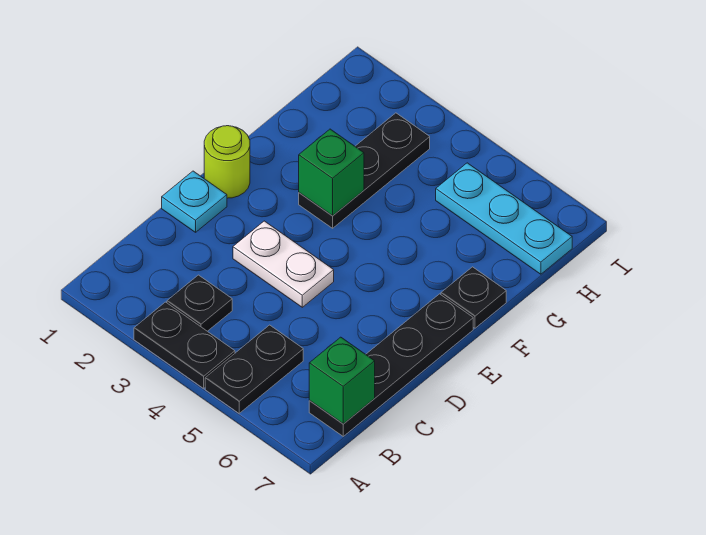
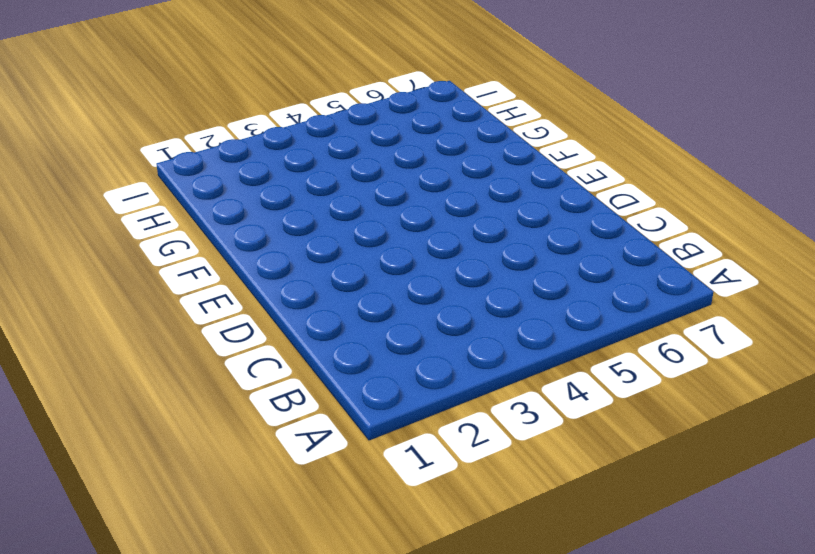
none -> black 1x2 plate [134,302,235,388]
none -> black 1x2 plate [205,325,303,413]
none -> black 1x1 plate [167,275,232,331]

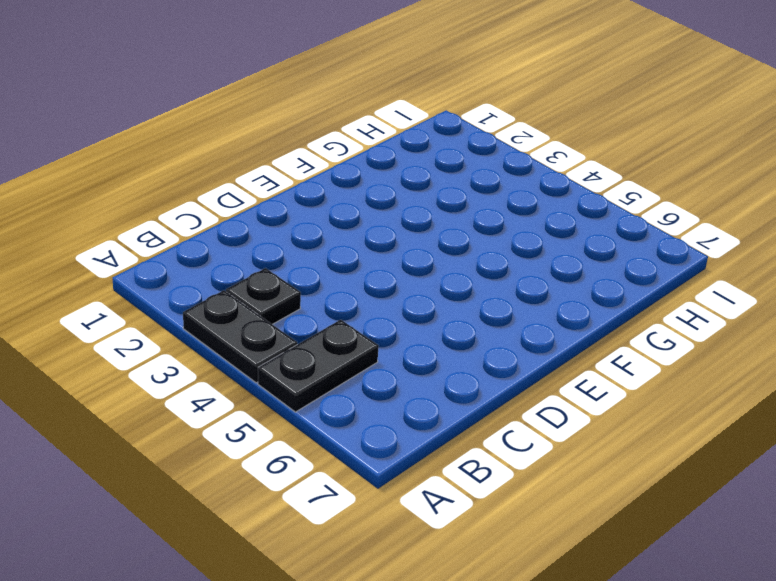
none -> black 1x4 plate [309,294,473,436]
none -> cyan 1x1 plate [162,171,227,232]
none -> white 1x2 plate [233,221,334,307]

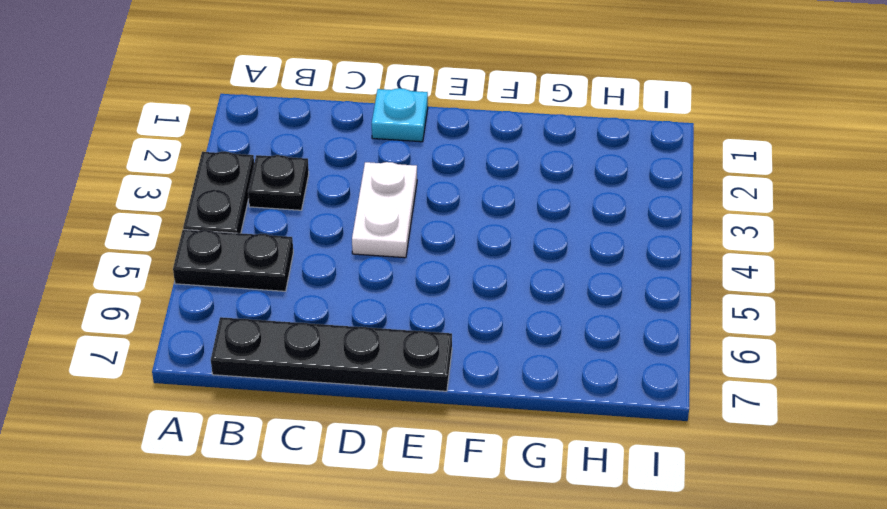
none -> lime 1x1 round brick [204,126,250,198]
none -> black 1x3 plate [299,113,430,228]
none -> black 1x1 plate [441,267,506,328]

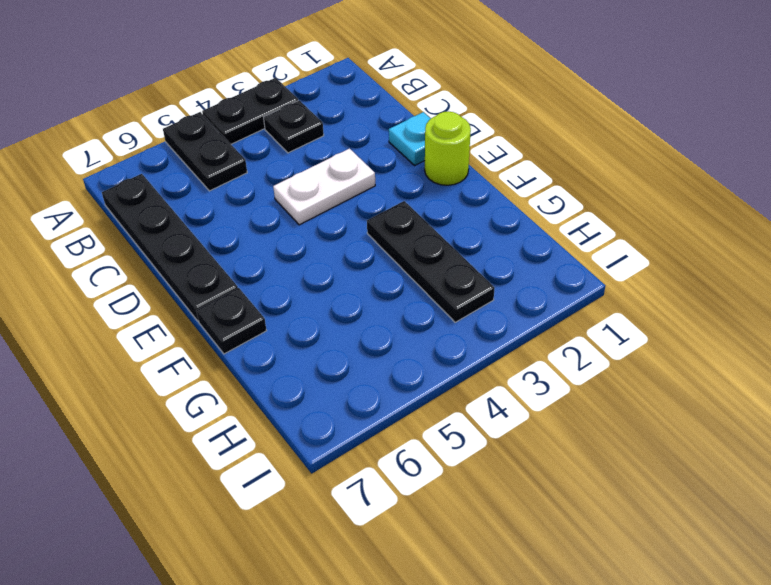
none -> cyan 1x3 plate [436,163,572,274]
none -> green 1x1 brick [309,337,375,424]
none -> green 1x1 brick [299,129,364,216]

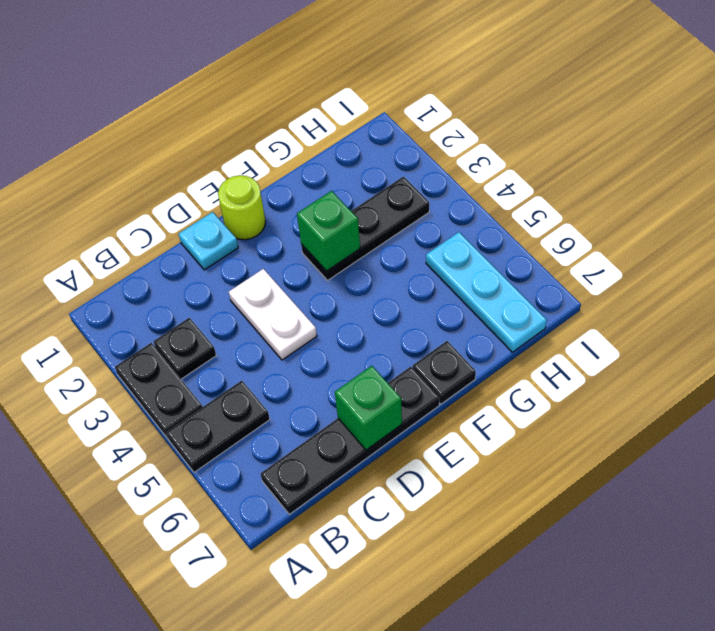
green 1x1 brick [335,366,402,450] -> green 1x1 brick moved to [309,337,375,424]

